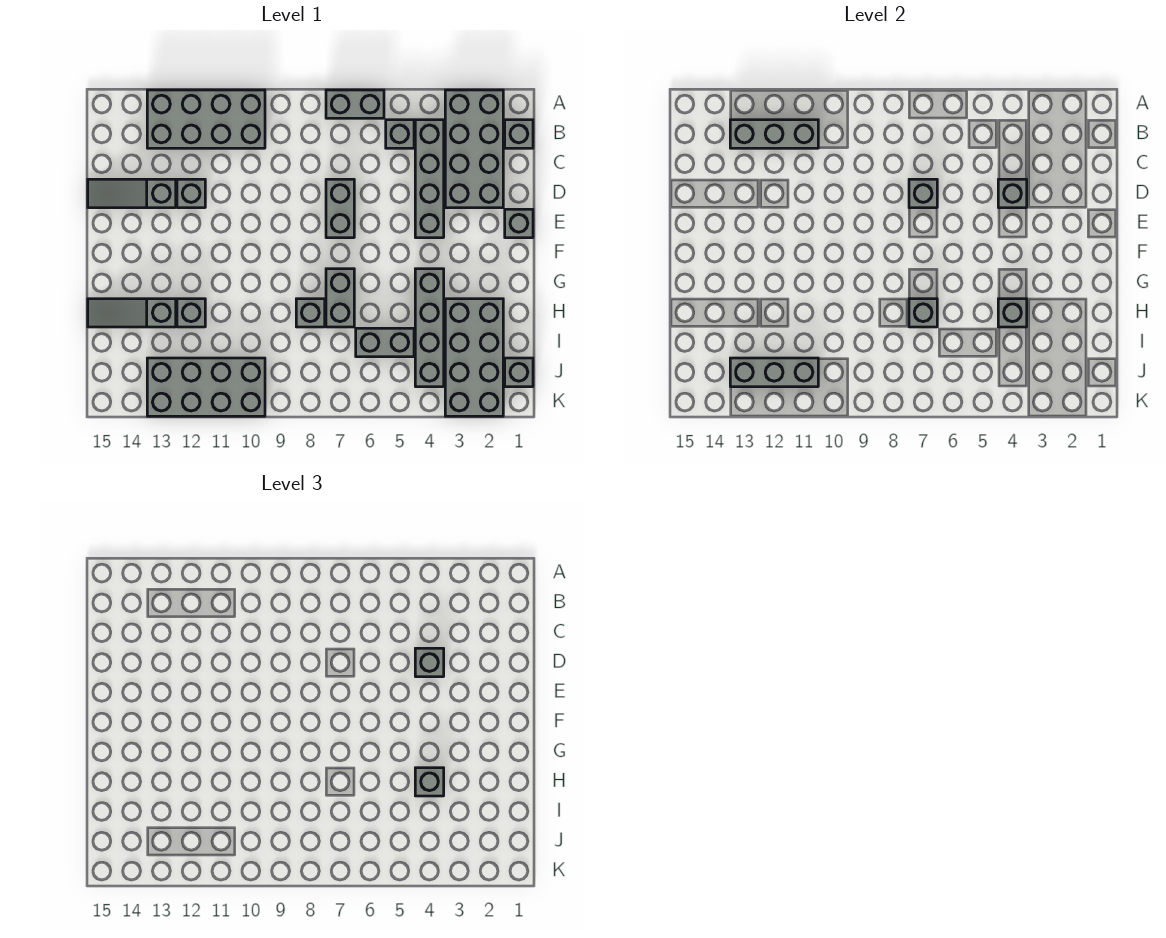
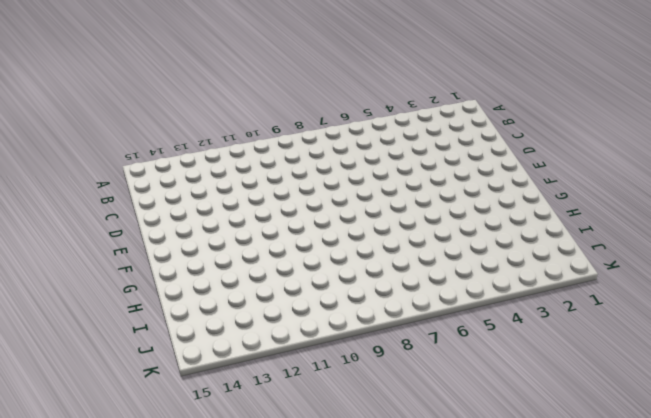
none -> grey 2x4 brick [445,90,503,208]
none -> grey 1x2 brick [326,90,384,118]
none -> grey 2x4 brick [147,90,265,148]

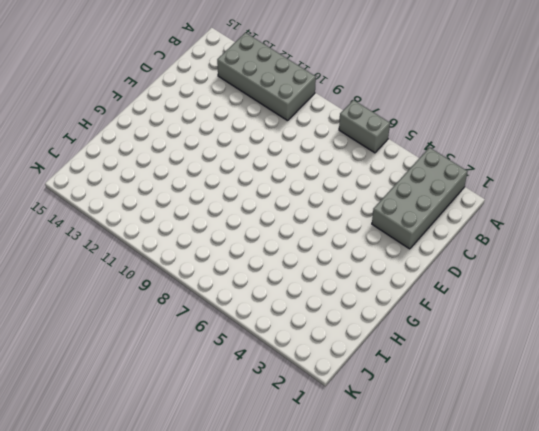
none -> grey 1x1 brick [505,120,533,148]
none -> grey 1x4 brick [415,120,444,238]
none -> grey 1x1 brick [386,120,414,148]

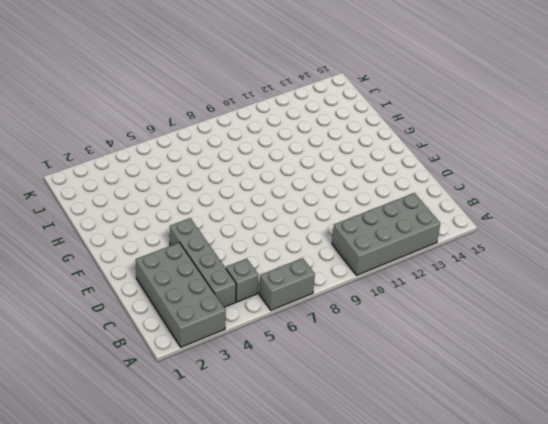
none -> grey 1x1 brick [505,120,533,148]
none -> grey 1x2 brick [326,179,354,238]
none -> grey 1x1 brick [177,179,205,208]

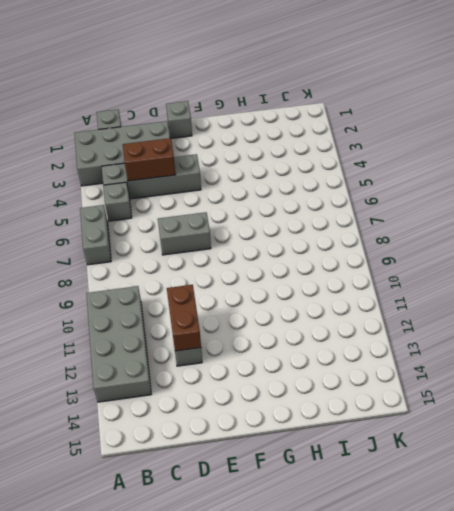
brown 1x2 brick [123,138,176,181] -> grey 1x1 brick [998,179,1027,208]
brown 1x2 brick [167,285,201,351] -> none
none -> grey 1x3 slope [88,179,176,208]
none -> grey 1x4 brick [415,269,444,387]
none -> grey 1x2 brick [326,269,354,327]

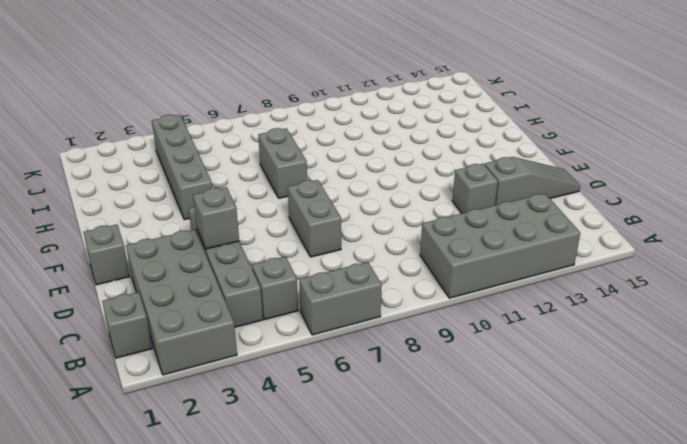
none -> grey 2x4 brick [445,299,503,416]
none -> grey 1x1 brick [296,299,325,327]
none -> grey 1x1 brick [177,299,205,327]

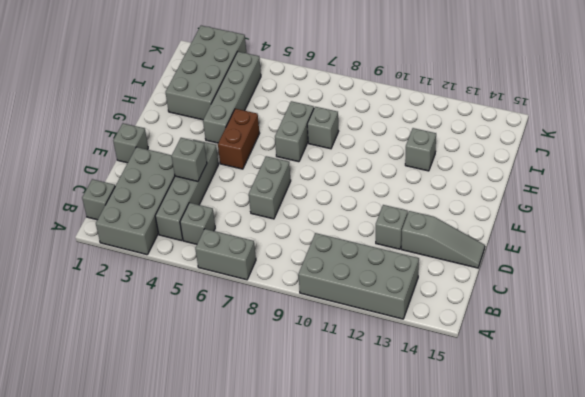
brown 1x2 brick [218,109,260,169] -> none
none -> grey 1x3 slope [88,299,176,327]
none -> grey 1x2 brick [356,328,414,357]
none -> grey 1x1 brick [505,358,533,387]

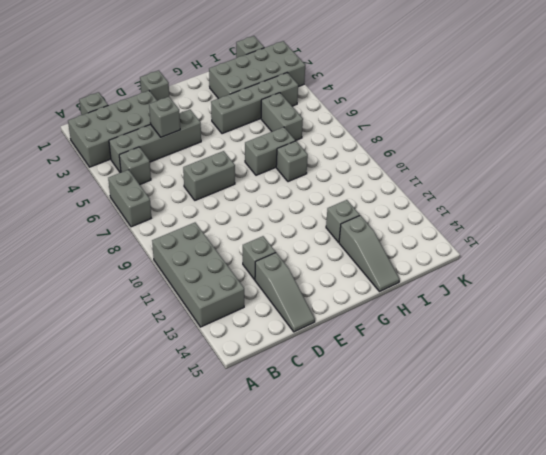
none -> grey 2x4 brick [147,358,265,416]
none -> grey 1x3 brick [730,120,818,148]
none -> grey 1x1 brick [909,179,937,208]

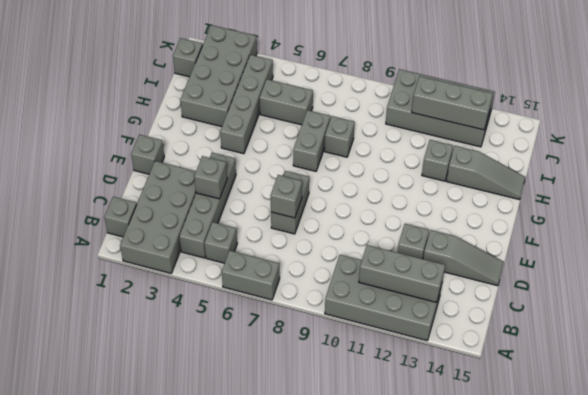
none -> grey 1x1 brick [998,299,1027,327]
none -> grey 1x1 brick [909,299,937,327]
none -> grey 1x1 brick [415,648,444,677]

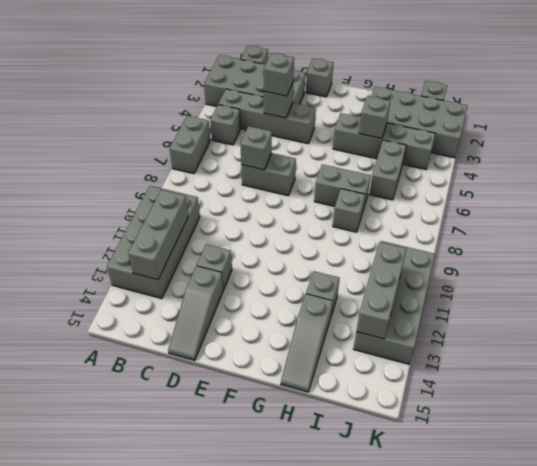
none -> grey 1x1 brick [909,299,937,327]
none -> grey 1x1 brick [415,768,444,796]

